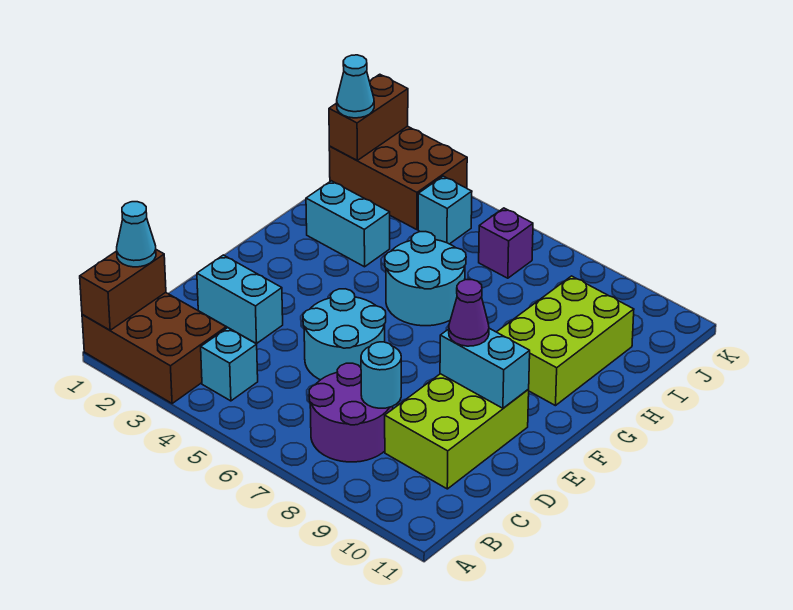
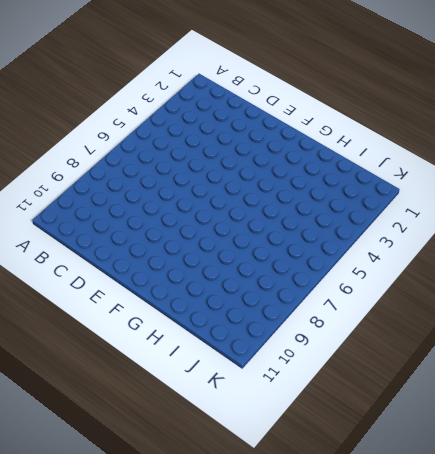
none -> brown 2x3 brick [82,293,226,404]
none -> cyan 1x1 brick [201,328,258,401]
none -> purple 2x2 round brick [309,363,393,462]

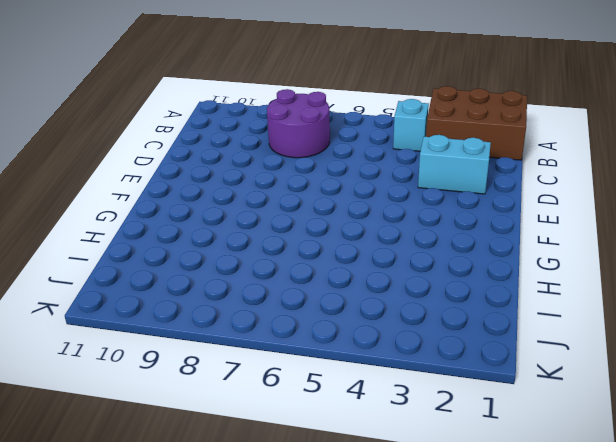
none -> lime 2x3 brick [385,374,529,489]
none -> cyan 2x2 round brick [303,289,386,380]
none -> cyan 2x2 round brick [385,232,466,326]

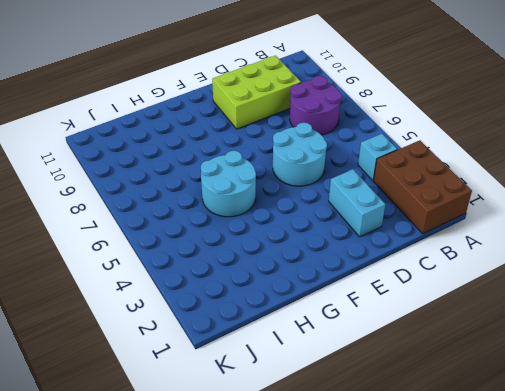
none -> lime 2x3 brick [497,276,634,406]
none -> cyan 1x2 brick [306,181,390,267]
none -> brown 2x3 brick [329,126,467,230]

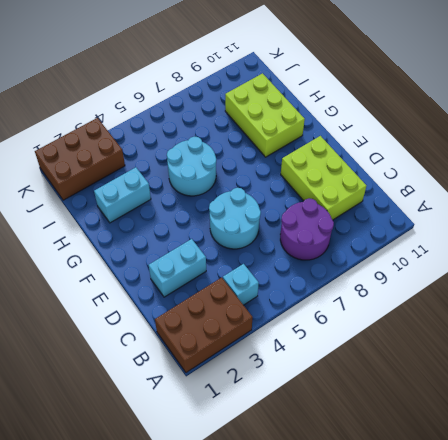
none -> cyan 1x1 brick [418,176,472,244]
none -> purple 1x1 brick [479,208,533,278]
none -> brown 1x2 brick [80,250,166,330]

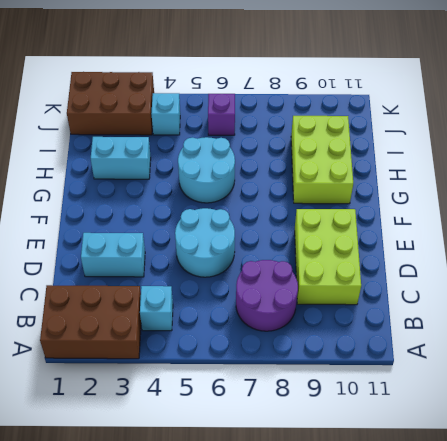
none -> brown 1x2 brick [80,250,166,330]
none -> cyan 1x1 round brick [361,342,401,408]
none -> cyan 1x2 brick [440,328,530,408]

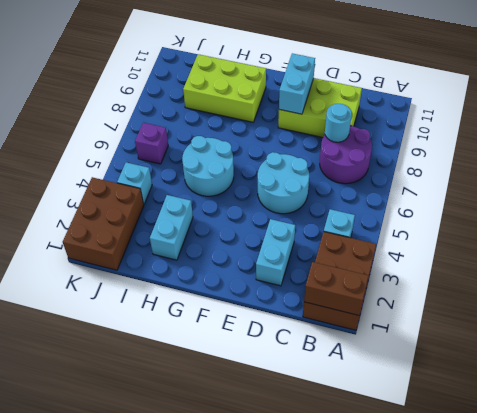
none -> brown 1x2 brick [329,74,408,160]
none -> cyan 1x1 cone [117,202,156,267]
none -> purple 1x1 cone [449,279,489,346]

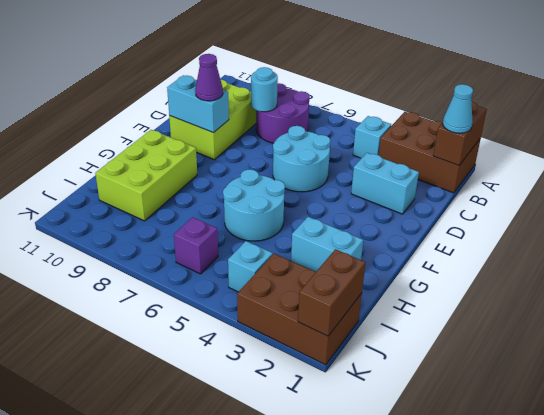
none -> cyan 1x1 cone [337,55,374,118]

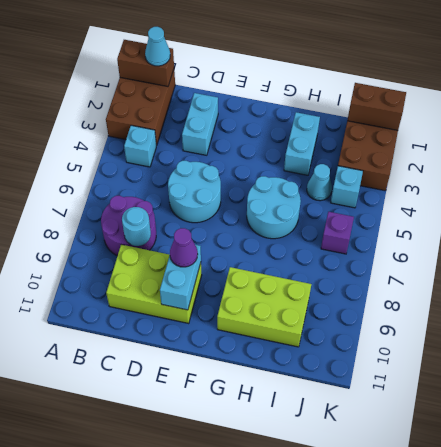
cyan 1x1 cone [307,164,332,201] -> cyan 1x1 cone moved to [337,55,374,118]

